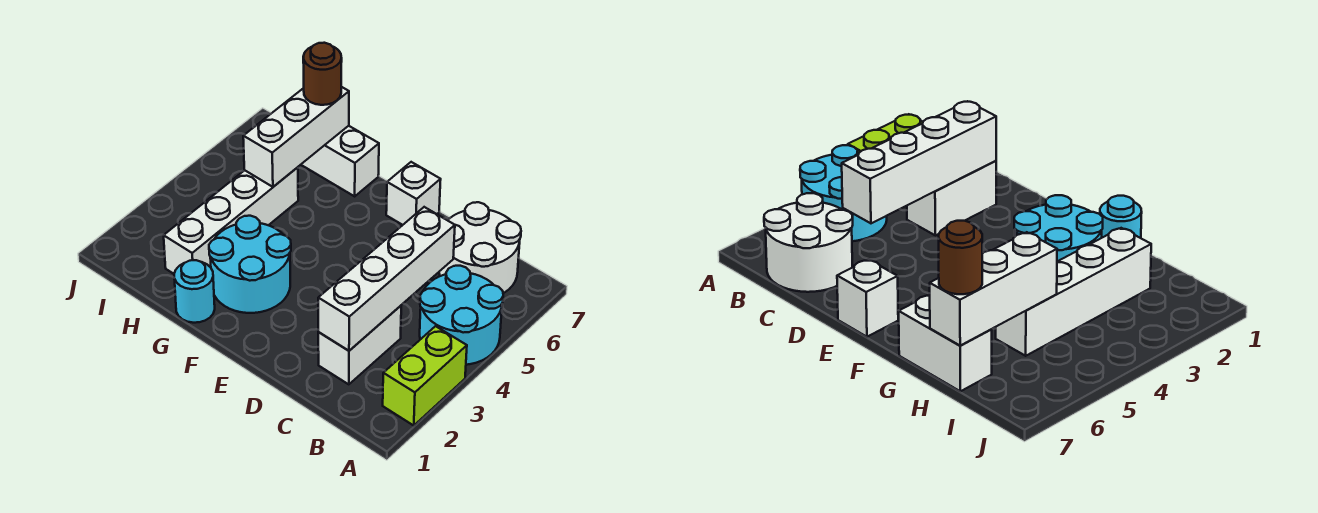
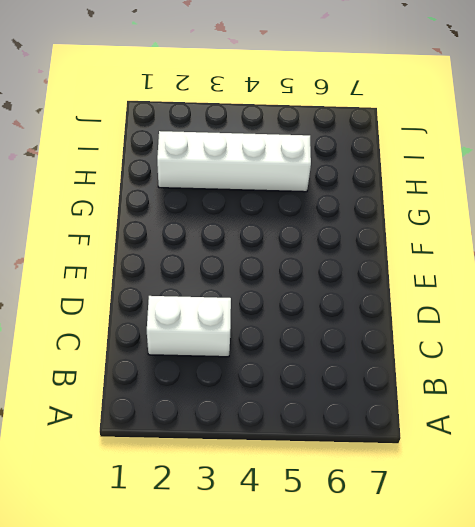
none -> lime 1x2 brick [383,326,467,426]
none -> cyan 2x2 round brick [420,266,503,365]
none -> white 2x2 round brick [439,202,521,293]

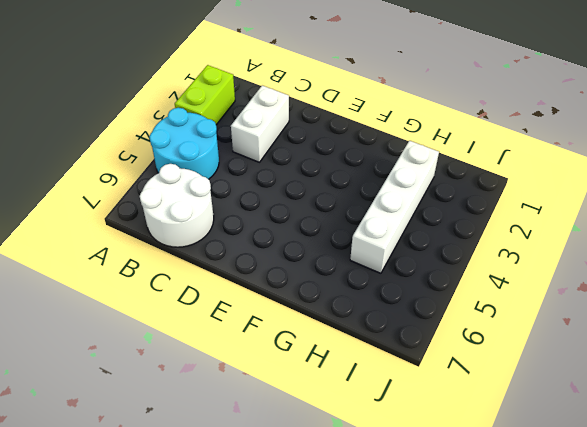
none -> white 1x1 brick [386,162,441,225]
none -> cyan 2x2 round brick [209,216,291,313]
none -> cyan 1x1 round brick [174,260,215,323]

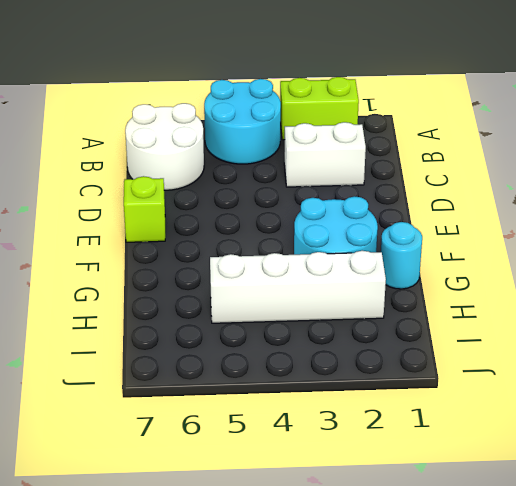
lime 1x1 brick [124,176,165,242] -> white 1x1 brick [386,162,441,225]
none -> white 1x2 brick [301,126,379,196]
none -> white 1x4 brick [318,207,455,351]
none -> white 1x3 brick [243,87,349,187]

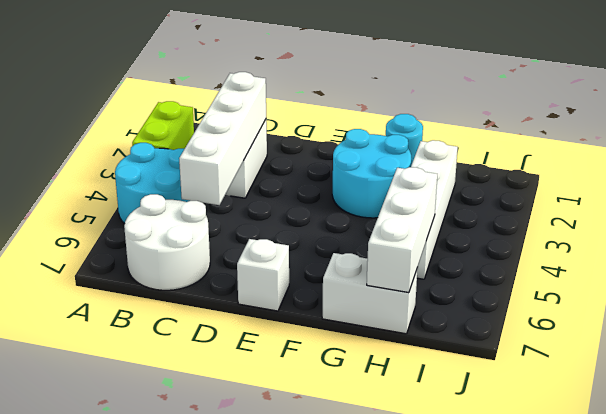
none -> brown 1x1 round brick [303,43,342,105]

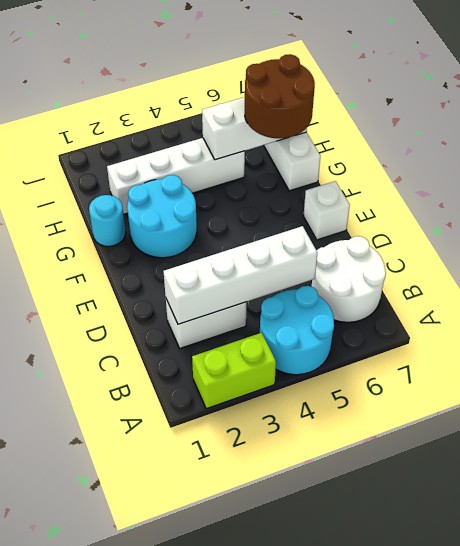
brown 2x2 round brick [245,54,315,138] -> brown 1x1 round brick [303,43,342,105]

